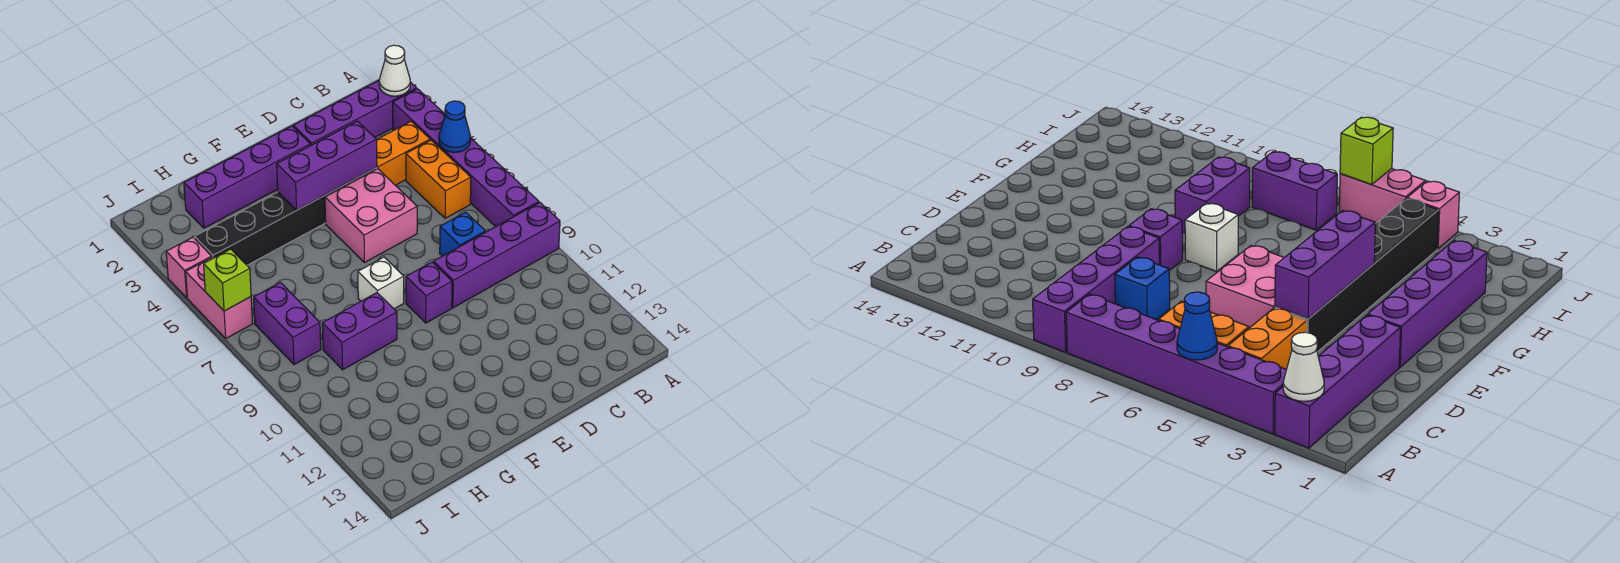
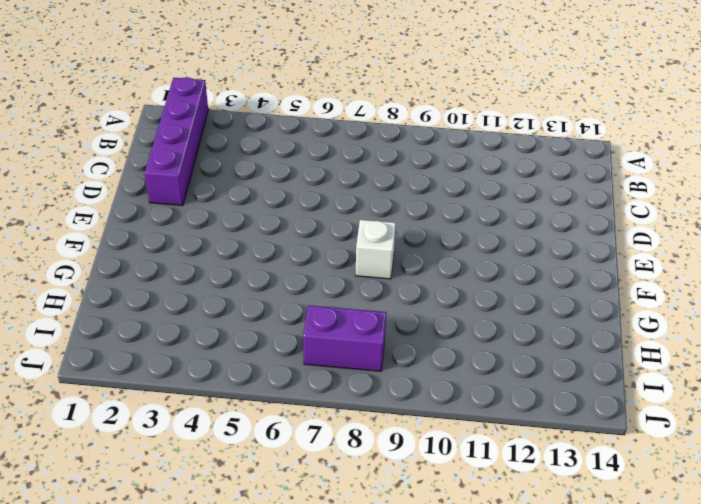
none -> purple 1x6 brick [393,89,539,227]
none -> purple 1x4 brick [434,203,560,308]
none -> orange 1x2 brick [377,121,430,185]

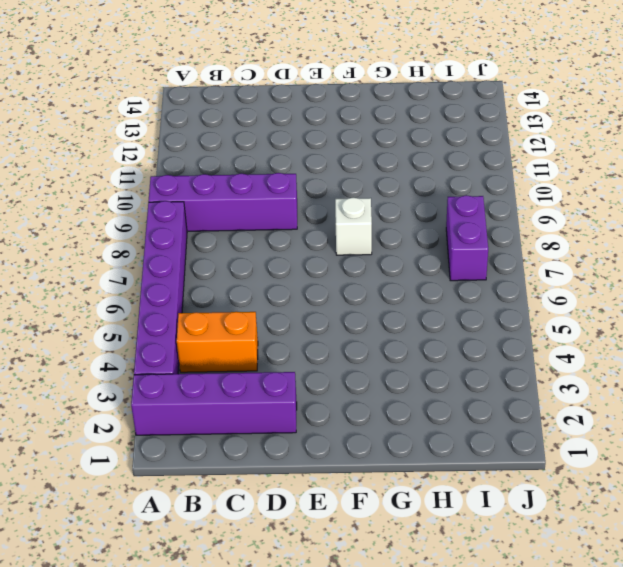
none -> orange 1x2 brick [406,140,471,218]
none -> blue 1x1 brick [440,212,486,256]
none -> black 1x6 brick [194,168,377,265]

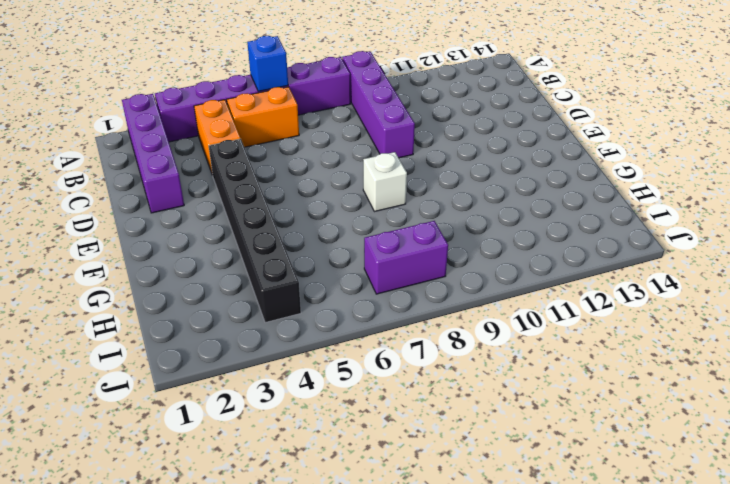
blue 1x1 brick [247,36,288,91] -> blue 1x1 brick moved to [440,212,486,256]
none -> pink 2x2 brick [325,169,417,263]
none -> purple 1x4 brick [184,126,310,228]
none -> purple 1x1 brick [406,262,452,323]

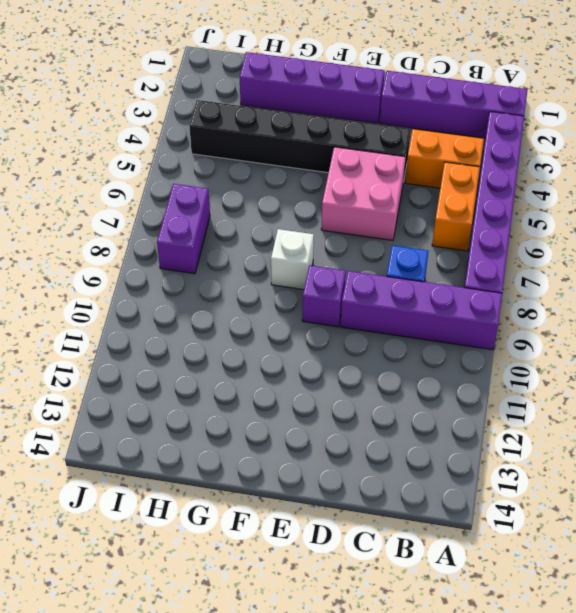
none -> purple 1x2 brick [322,293,397,370]
none -> pink 1x1 brick [166,237,212,298]
none -> pink 1x2 brick [186,257,253,338]

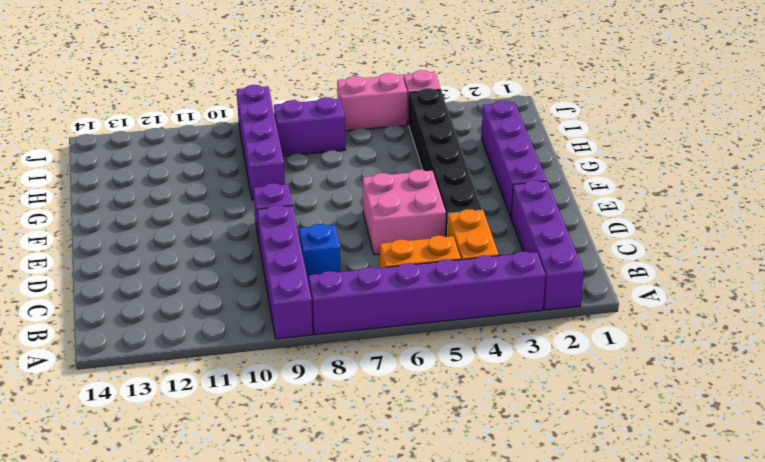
purple 1x4 brick [237,85,285,200] -> purple 1x2 brick [322,293,397,370]
none -> white 1x1 brick [358,257,404,309]
none -> white 1x1 cone [379,45,410,96]
none -> blue 1x1 cone [439,101,471,152]

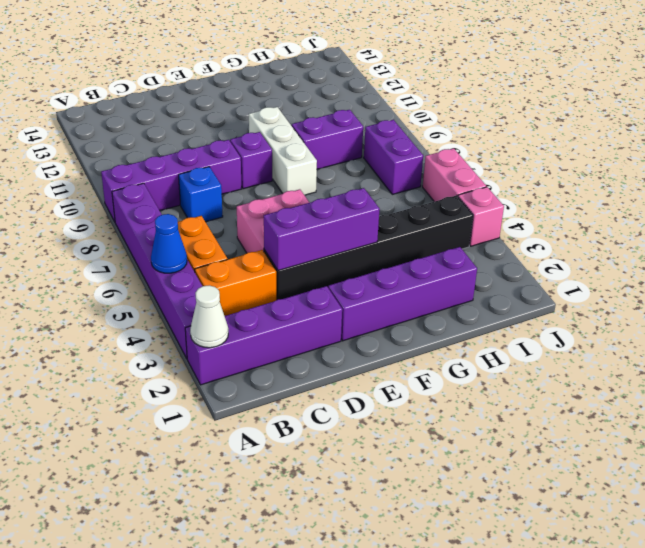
white 1x3 brick [249,107,317,195] -> white 1x1 brick [358,257,404,309]
none -> lime 1x1 brick [204,249,251,311]

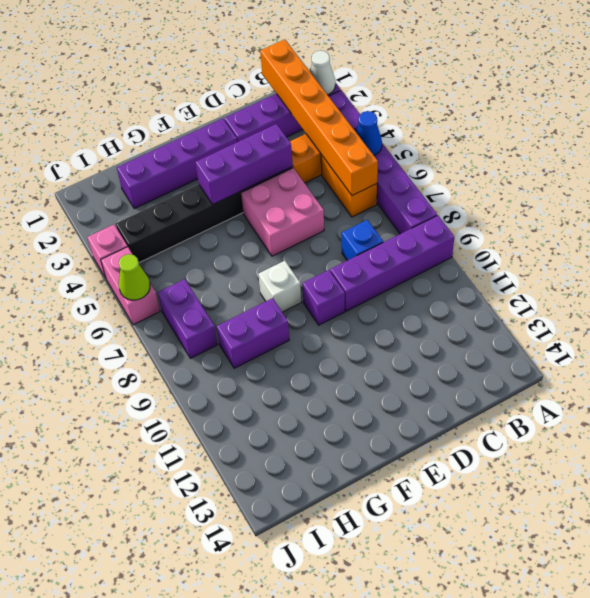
orange 1x6 brick [260,39,378,195] -> none
lime 1x1 cone [119,254,150,300] -> lime 1x1 brick [204,249,251,311]

